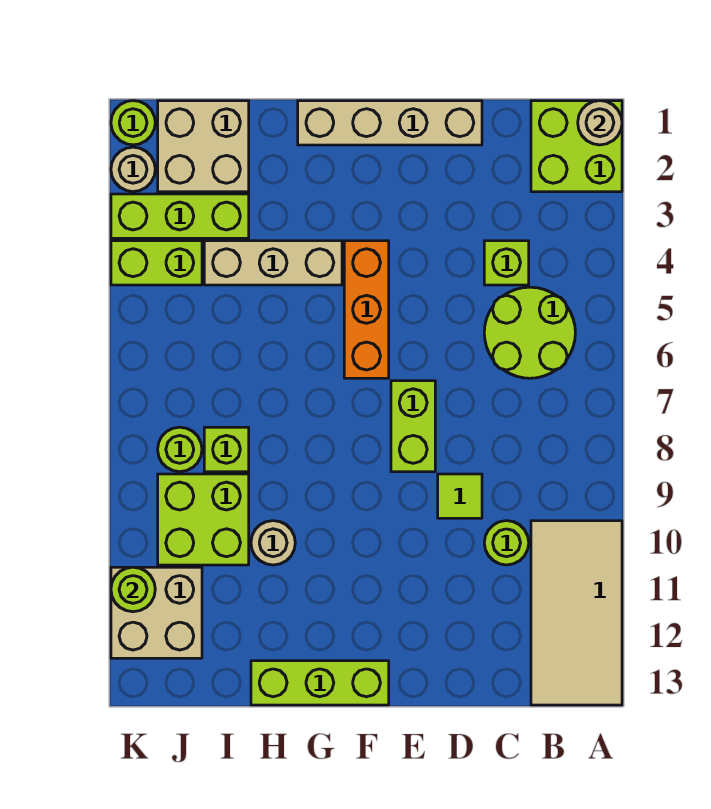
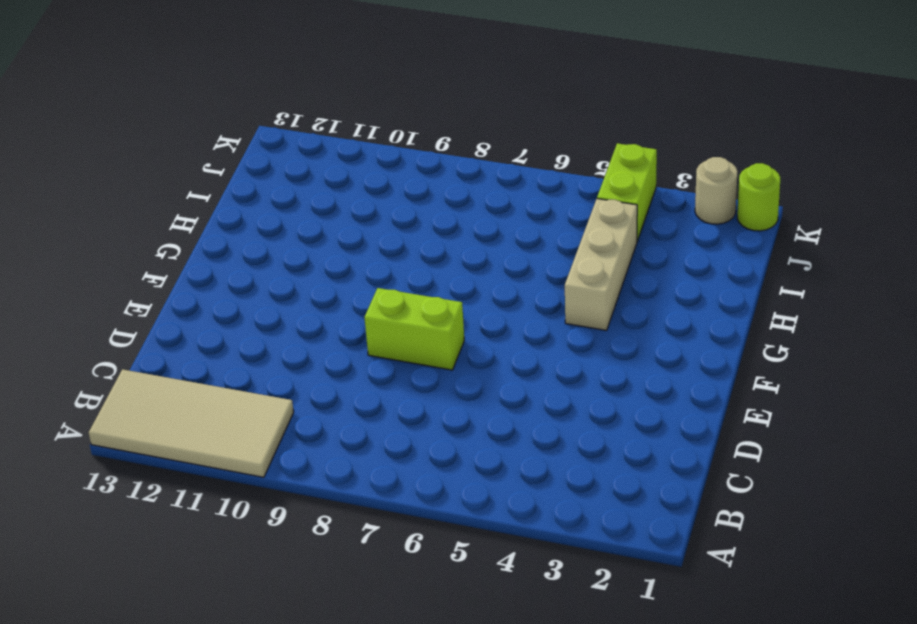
none -> lime 2x2 brick [531,101,622,192]
none -> lime 2x2 round brick [484,287,575,378]
none -> lime 1x1 brick [484,241,529,285]

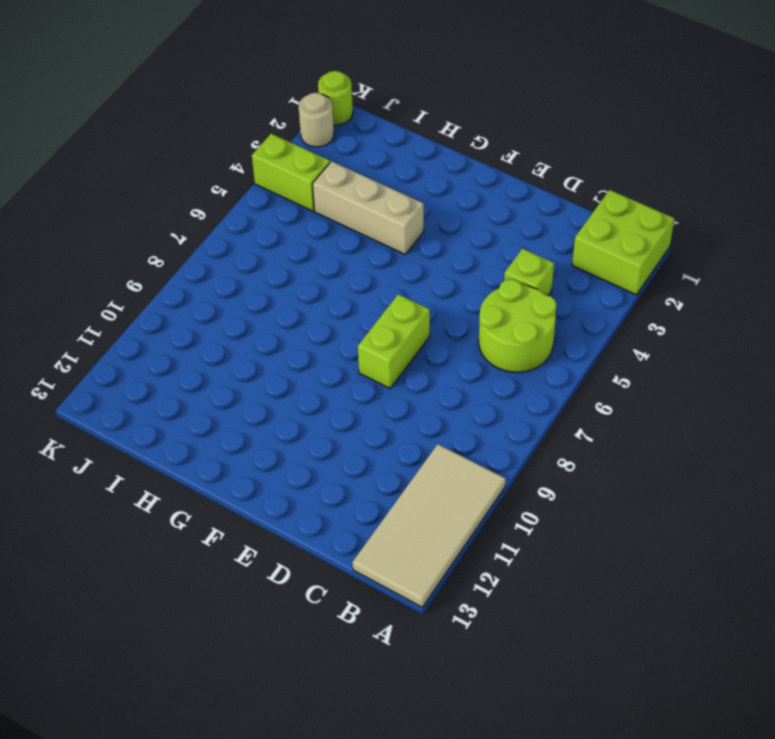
none -> lime 1x1 round brick [484,521,529,565]
none -> tan 1x4 brick [298,101,482,145]
none -> lime 1x1 tile [438,474,482,518]

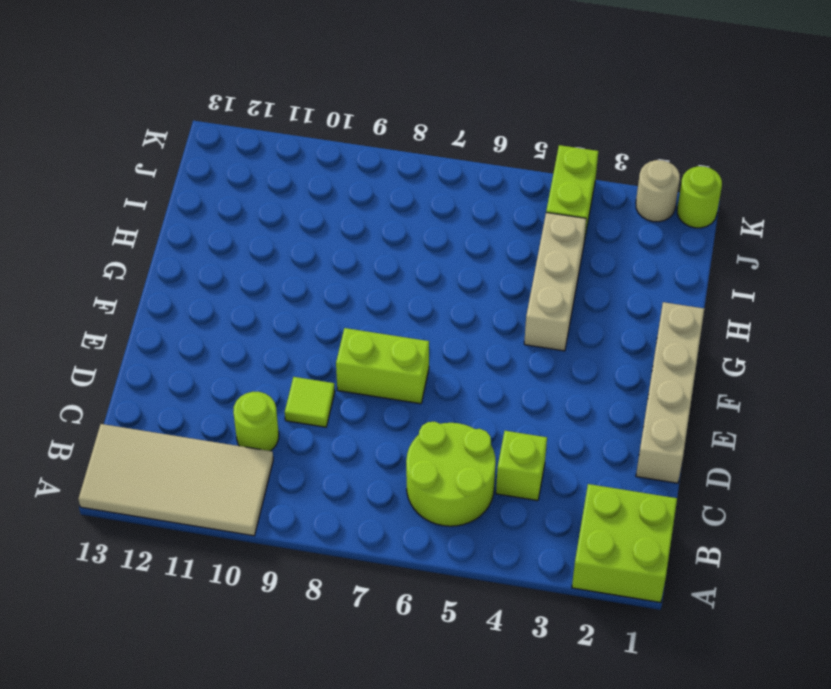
none -> orange 1x3 brick [344,241,389,378]
none -> lime 1x3 brick [251,661,389,705]
none -> tan 1x1 round brick [251,521,295,565]

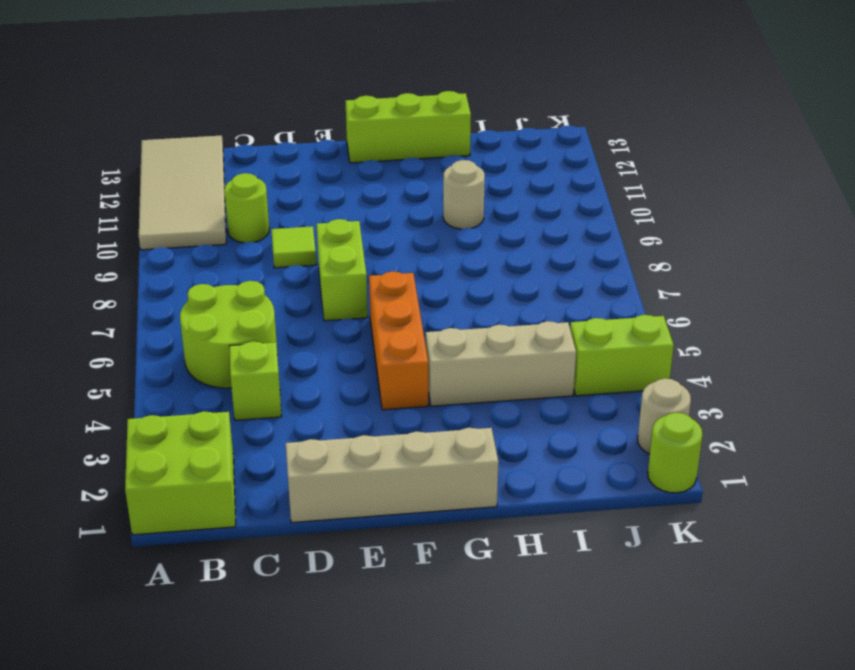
none -> tan 2x2 brick [158,101,249,192]
none -> lime 1x3 brick [111,194,249,238]
none -> lime 1x1 brick [204,427,249,472]

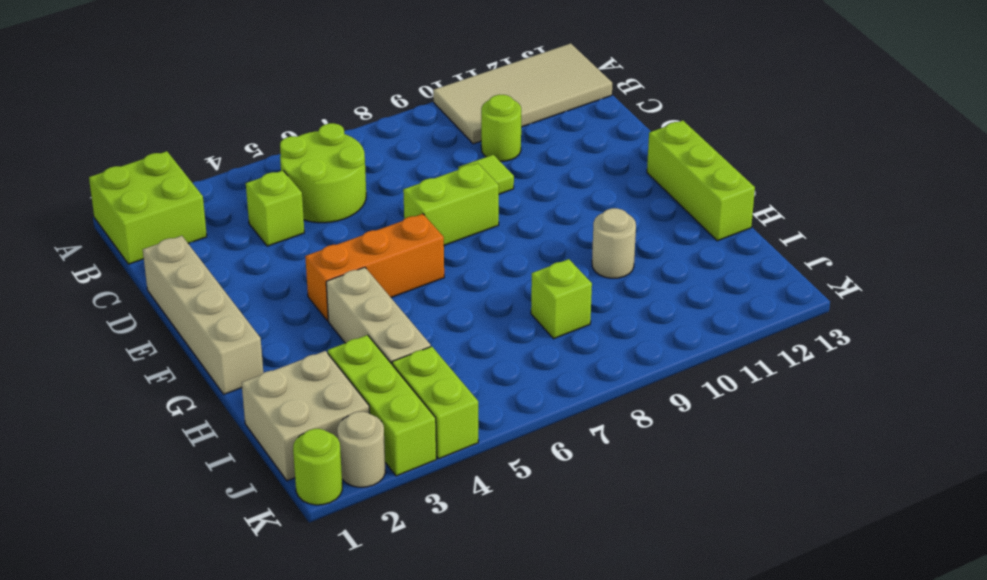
none -> lime 2x2 brick [158,474,249,565]
none -> lime 1x1 round brick [158,427,202,472]
none -> tan 2x2 brick [111,567,202,658]

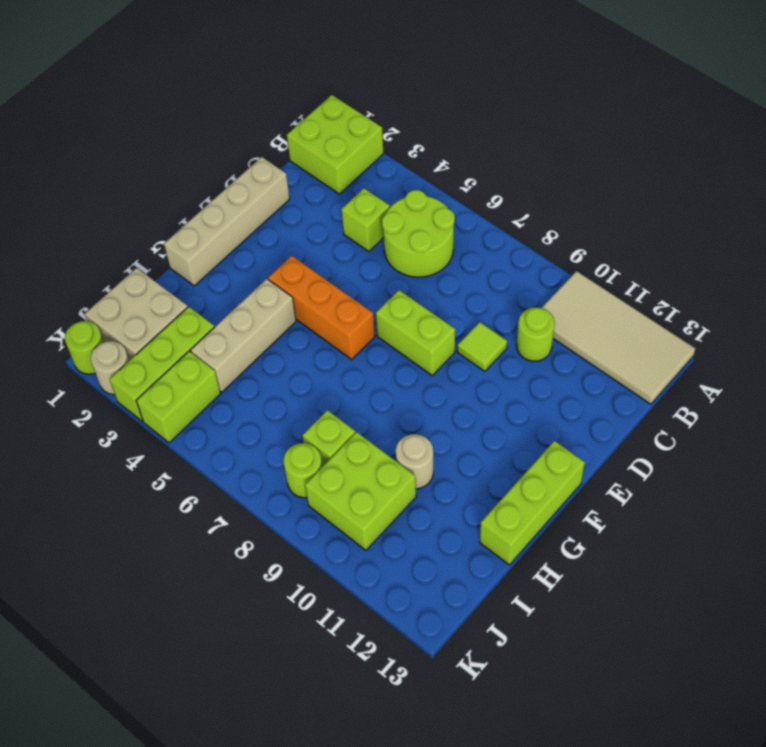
none -> tan 2x2 brick [111,567,202,658]
none -> tan 1x1 round brick [578,101,622,145]
none -> lime 1x1 round brick [111,567,155,612]

